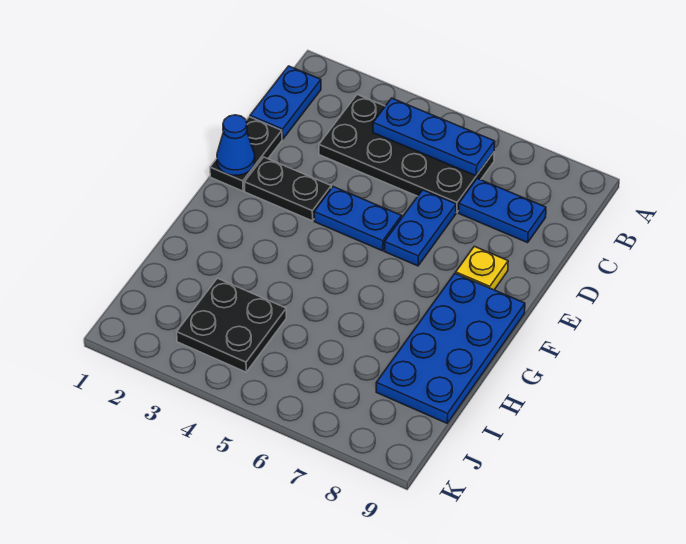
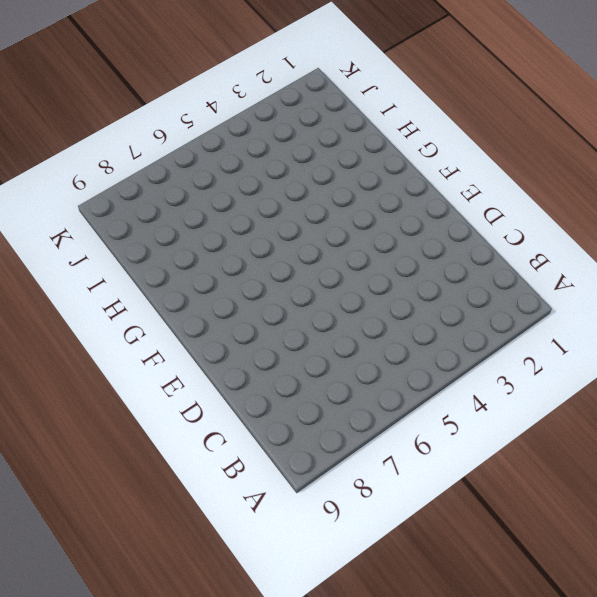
none -> blue 1x2 plate [250,66,321,139]
none -> black 2x4 plate [319,95,494,213]
none -> blue 1x2 plate [459,178,546,243]

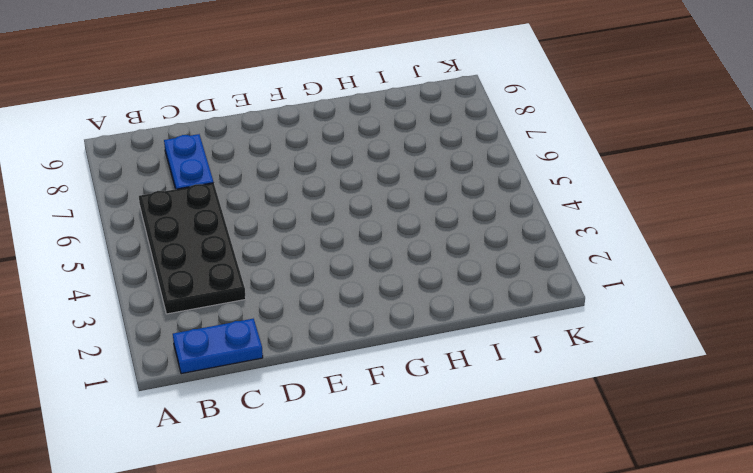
none -> black 1x2 plate [210,117,282,191]
none -> blue 1x2 plate [384,190,456,266]
none -> black 1x2 plate [245,157,331,221]

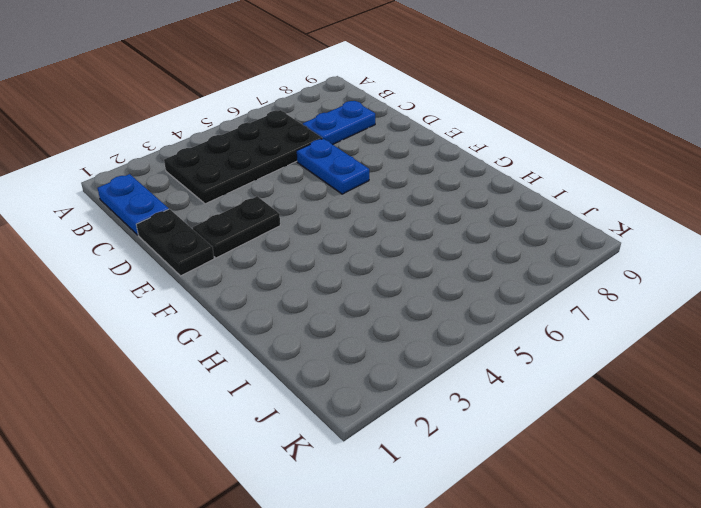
none -> blue 1x2 plate [314,187,402,251]
none -> yellow 1x1 plate [456,246,508,290]
none -> blue 2x4 plate [376,273,525,423]

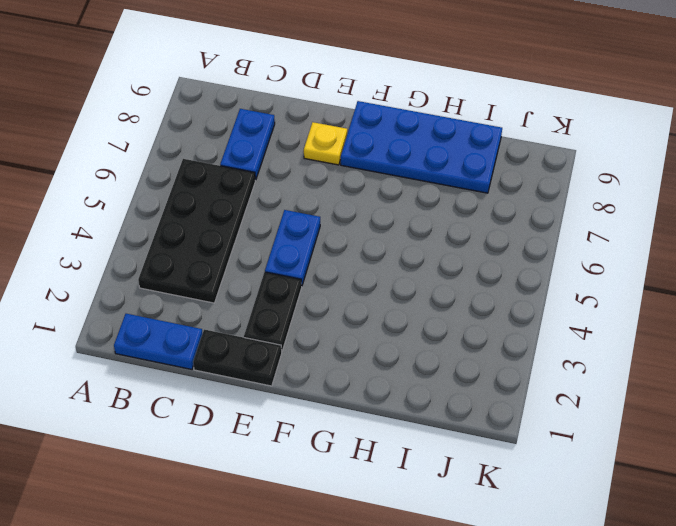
none -> blue 1x2 plate [384,190,456,266]
none -> black 2x2 plate [177,278,286,372]
none -> blue 1x3 plate [373,98,495,176]

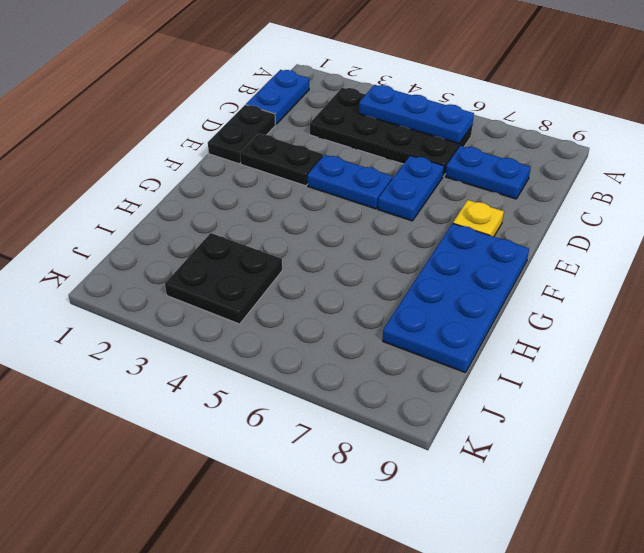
none -> blue 1x1 cone [217,115,255,175]

